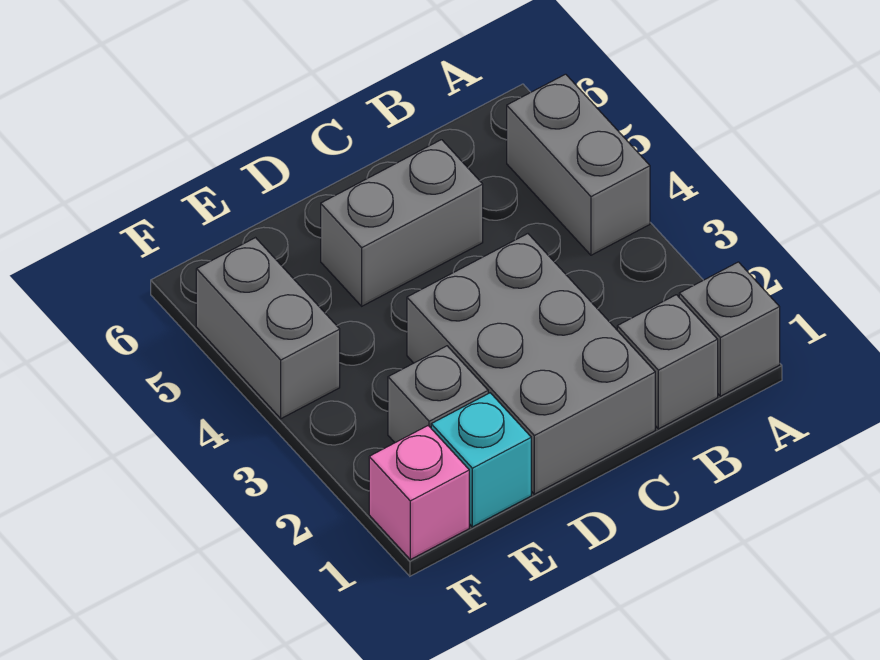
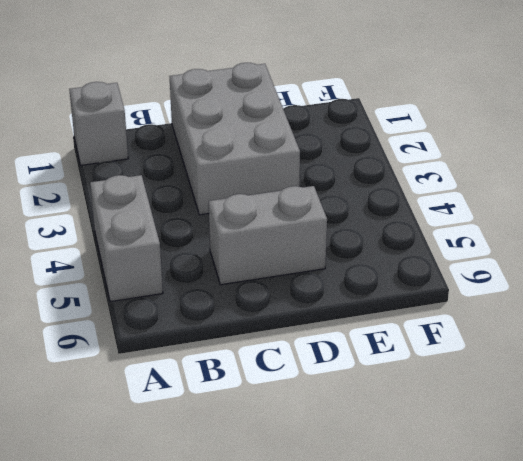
none -> grey 1x1 brick [617,295,718,429]
none -> cyan 1x1 brick [431,393,531,527]

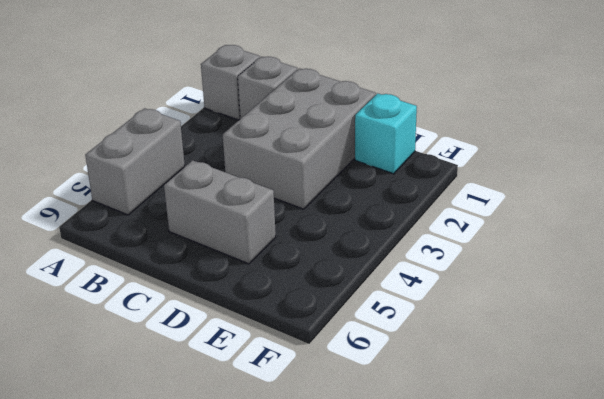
none -> grey 1x1 brick [388,346,488,443]
none -> pink 1x1 brick [369,426,469,560]

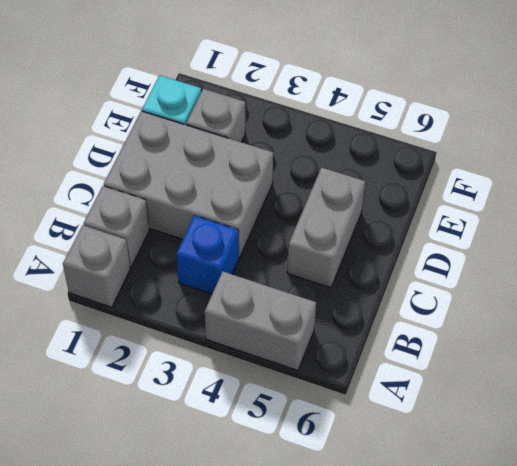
blue 1x1 brick [176,216,239,294] -> none
none -> pink 1x1 brick [369,426,469,560]
none -> grey 1x2 brick [196,238,340,419]

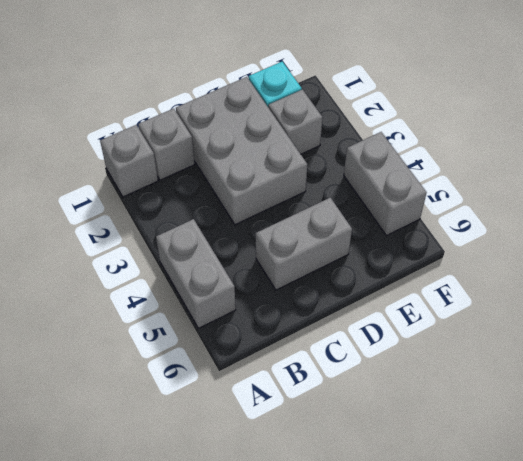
none -> pink 1x1 brick [369,426,469,560]

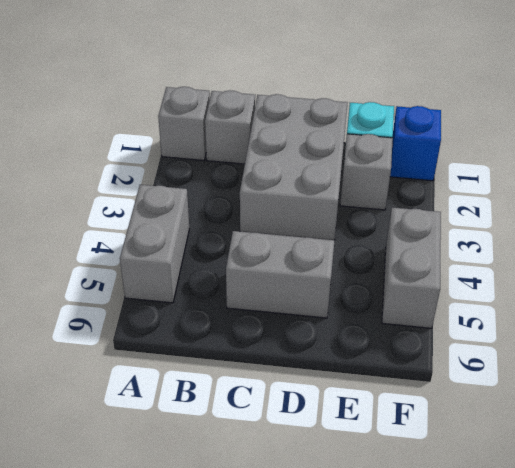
blue 1x1 brick [390,106,441,181] -> pink 1x1 brick [369,426,469,560]

